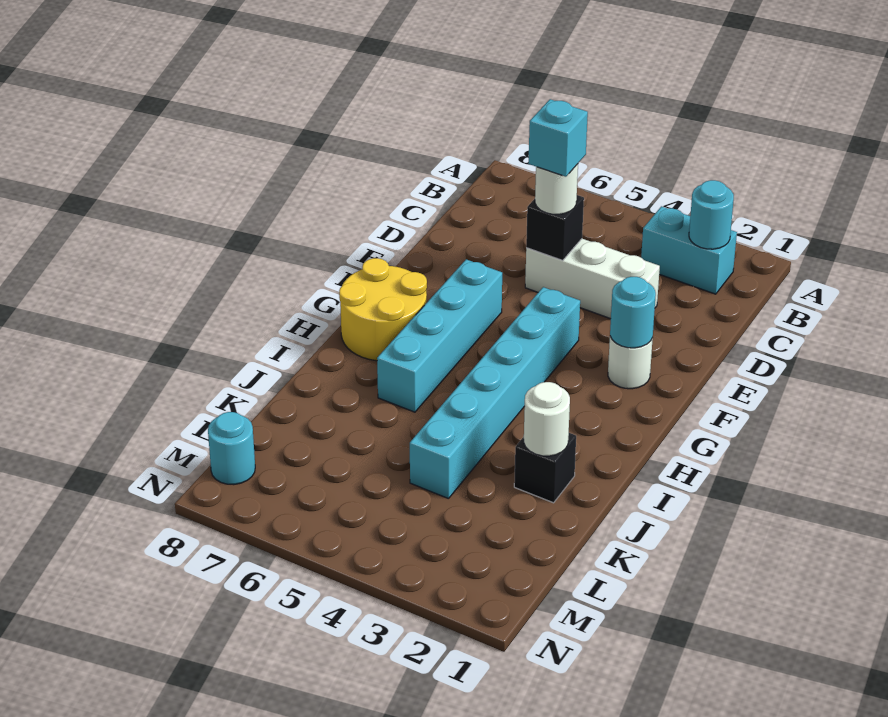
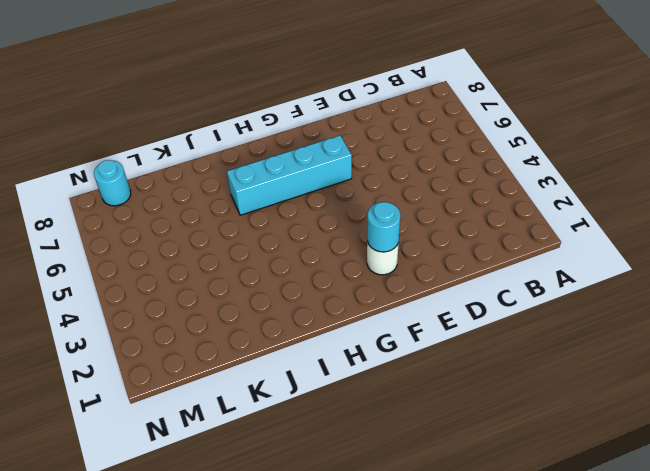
none -> cyan 1x2 brick [641,206,737,294]
none -> white 1x3 brick [525,239,660,319]
none -> cyan 1x6 brick [410,287,580,499]

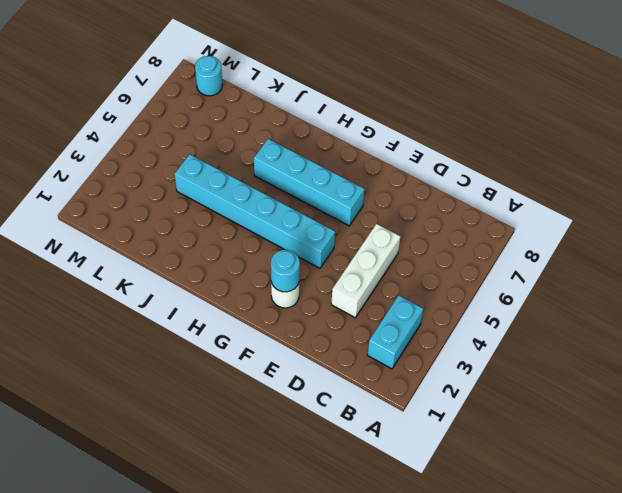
none -> yellow 2x2 round brick [339,258,427,361]
none -> black 1x1 brick [514,433,576,503]
none -> cyan 1x1 round brick [689,180,734,249]

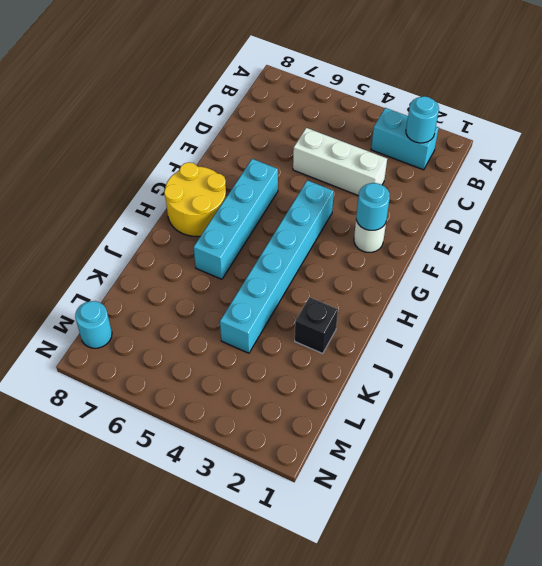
none -> black 1x1 brick [526,195,584,261]
none -> white 1x1 round brick [524,382,570,456]
none -> white 1x1 round brick [535,164,578,214]

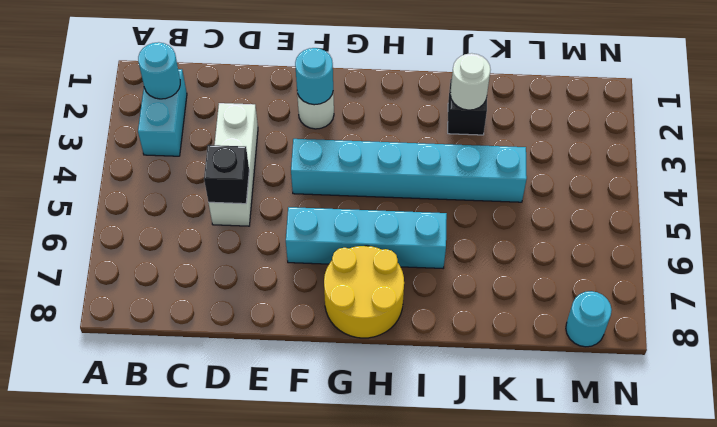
none -> white 1x1 round brick [535,164,578,214]
none -> cyan 1x1 brick [528,99,588,177]

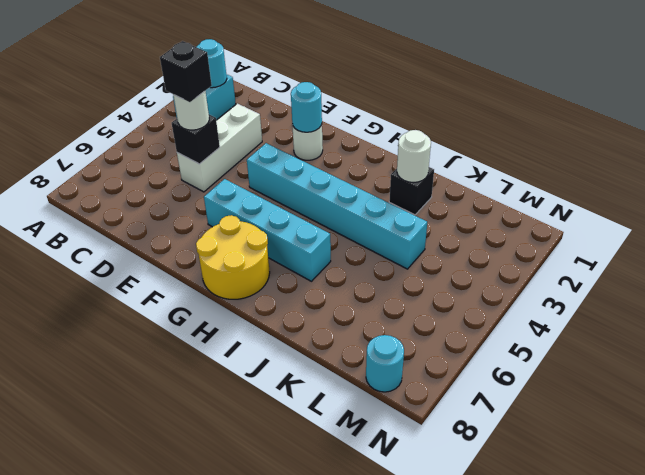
black 1x1 brick [160,41,212,102] -> cyan 1x1 brick [528,99,588,177]

